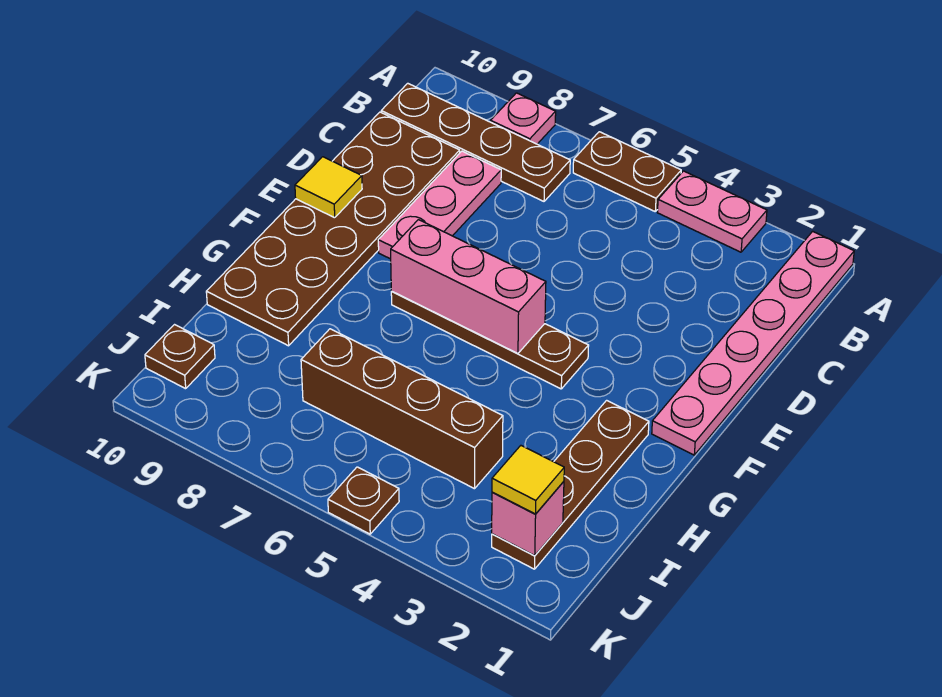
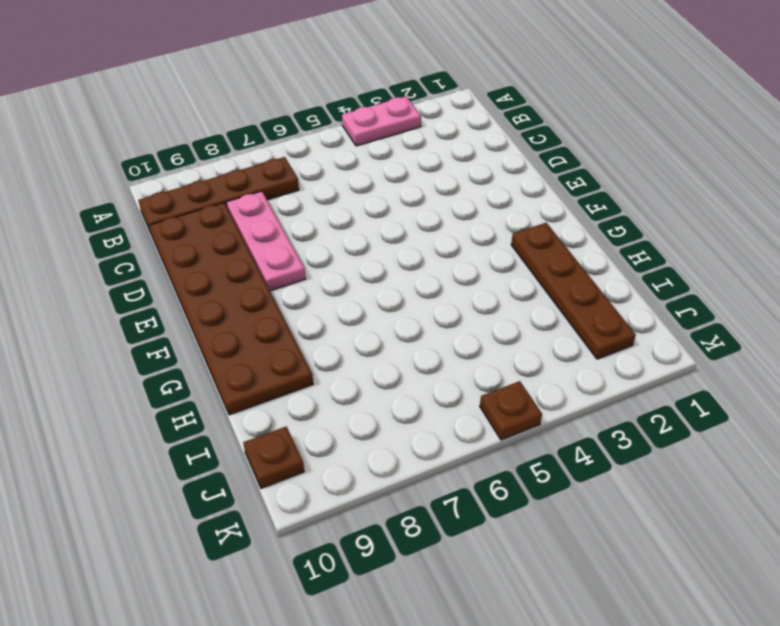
none -> pink 1x6 plate [652,231,854,455]
none -> brown 1x2 plate [573,132,681,211]
none -> pink 1x1 plate [491,93,556,144]

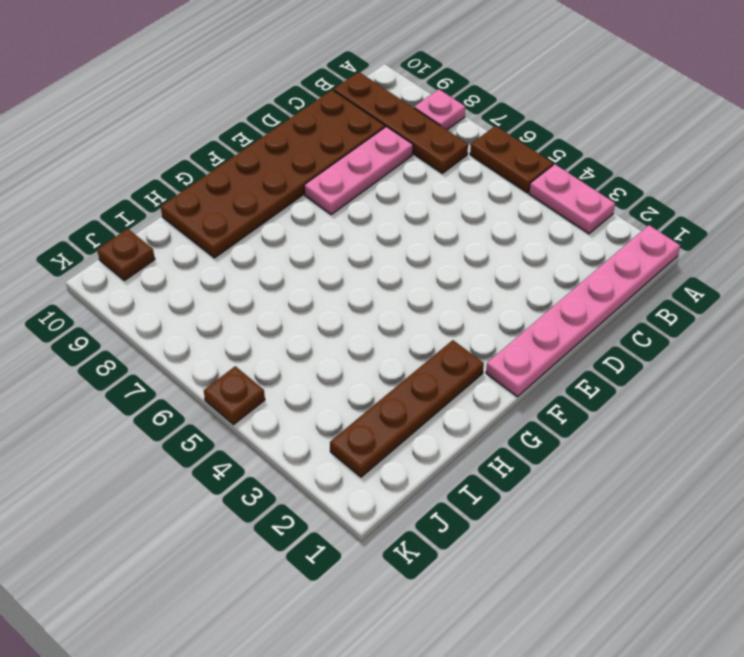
none -> brown 1x4 plate [391,292,589,389]
none -> brown 1x4 brick [301,329,503,489]
none -> yellow 1x1 tile [295,157,362,218]

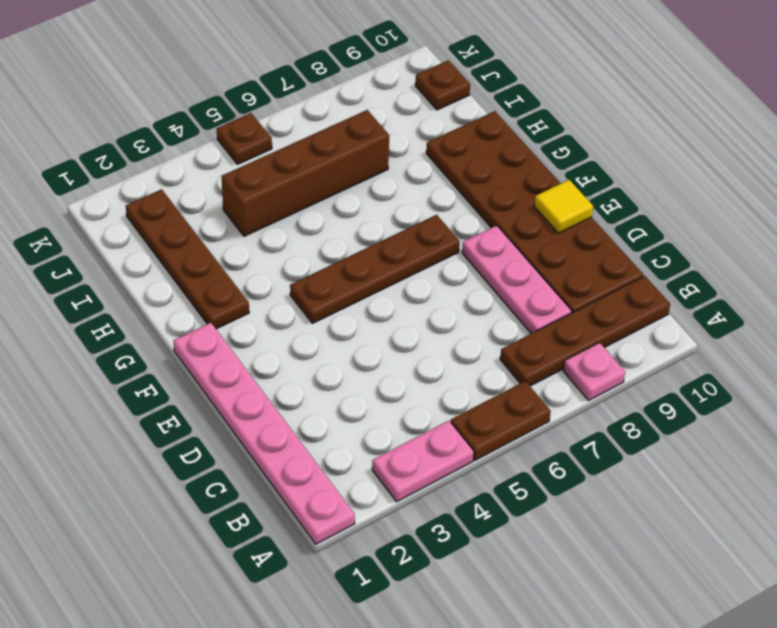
none -> pink 1x3 brick [391,220,546,353]
none -> pink 1x1 brick [492,482,564,555]
none -> yellow 1x1 tile [492,446,564,514]

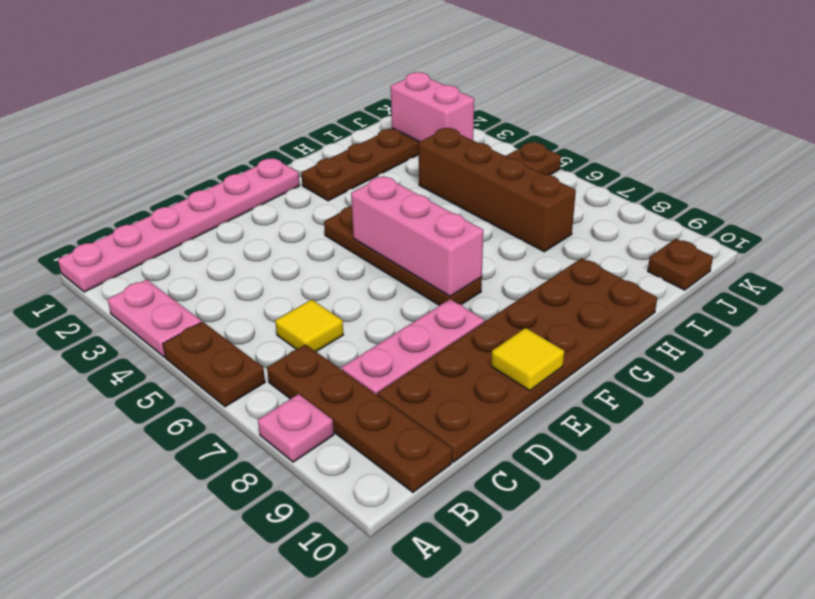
yellow 1x1 tile [275,300,343,351] -> yellow 1x1 tile moved to [492,446,564,514]
pink 1x2 brick [391,72,474,142] -> pink 1x1 brick [492,482,564,555]

